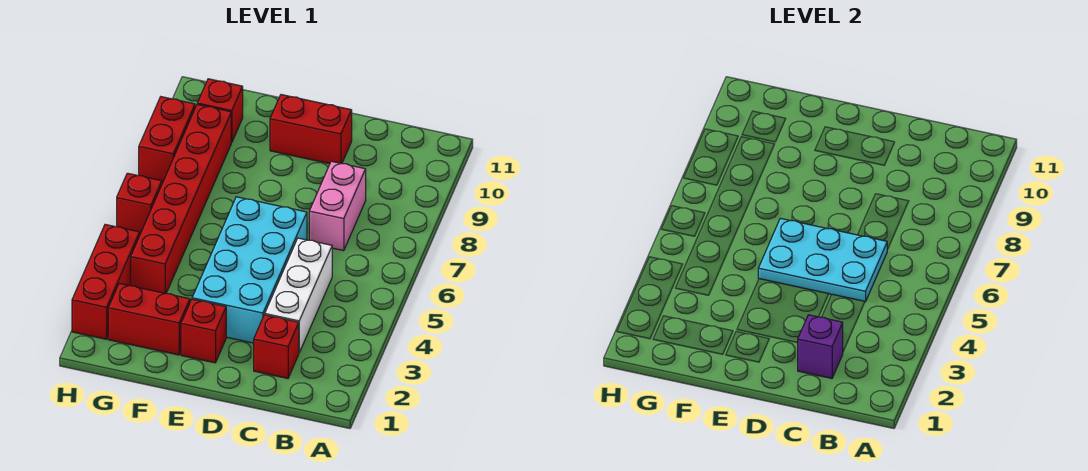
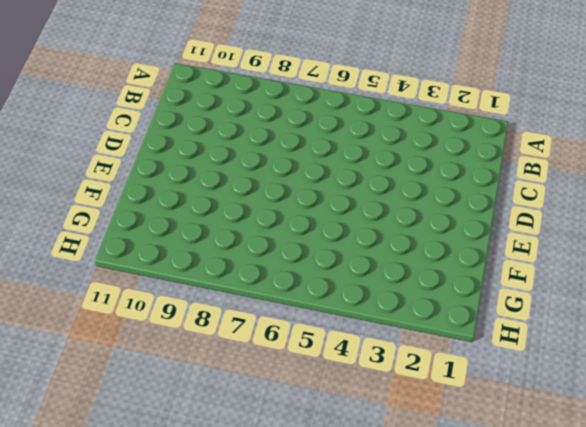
none -> red 1x1 brick [254,315,299,378]
none -> white 1x3 brick [265,238,332,352]
none -> pink 1x2 brick [309,161,366,251]

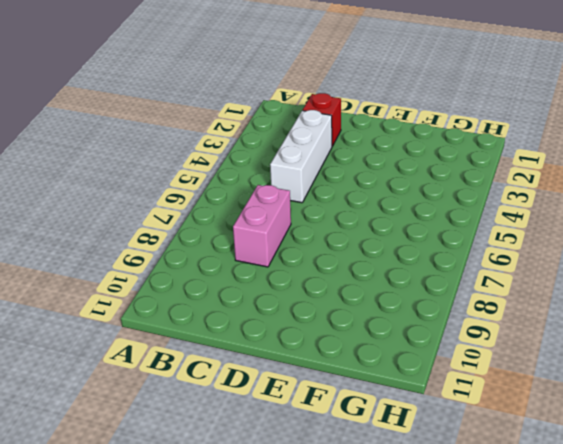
none -> cyan 2x4 brick [192,197,307,343]
none -> red 1x2 brick [270,95,352,164]
none -> red 1x1 brick [181,299,226,363]

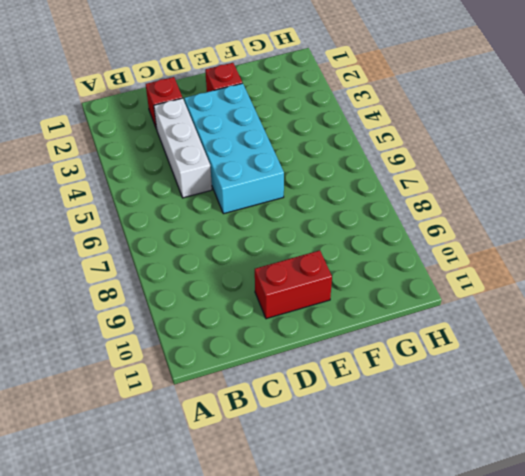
none -> pink 1x2 brick [309,161,366,251]
none -> red 1x2 brick [108,284,190,355]
none -> red 1x6 brick [131,104,231,294]

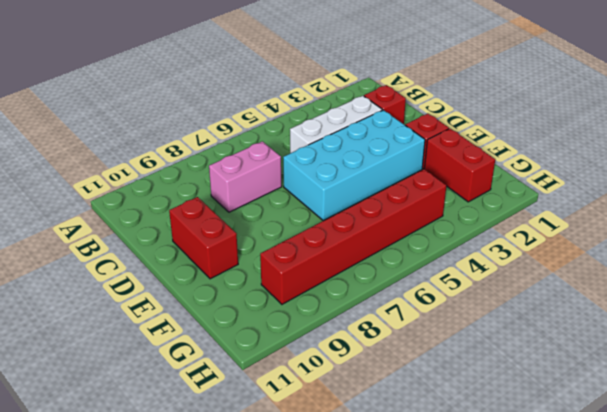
none -> red 1x1 brick [197,79,243,142]
none -> red 1x3 brick [72,225,139,339]
none -> red 1x1 brick [117,173,162,235]

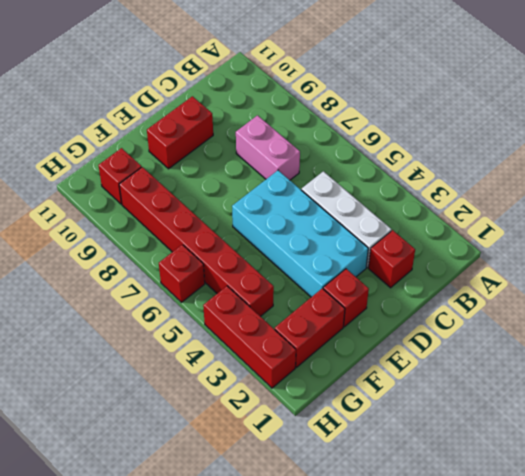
none -> red 1x2 brick [139,97,195,183]
none -> purple 1x1 brick [797,315,843,378]
none -> cyan 2x3 plate [758,218,888,302]

